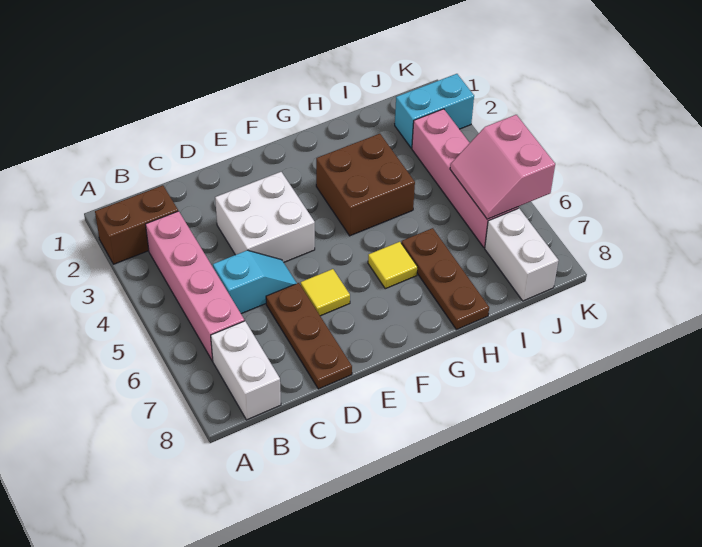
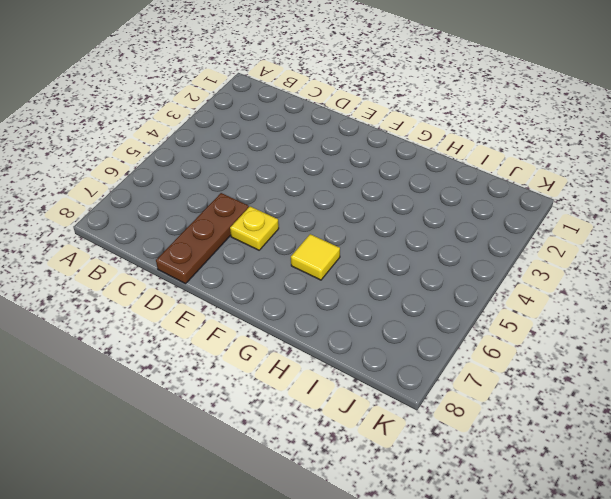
yellow 1x1 plate [230,206,279,250] -> yellow 1x1 tile [301,269,350,316]
none -> brown 1x2 brick [95,185,178,264]
none -> pink 1x4 brick [146,211,244,361]
none -> white 1x2 brick [211,321,281,420]

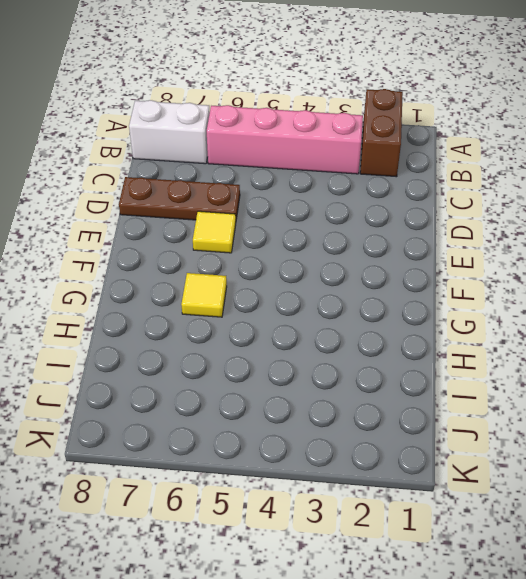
none -> cyan 1x2 slope [213,250,297,314]
none -> white 2x2 brick [215,172,315,262]
none -> brown 2x2 brick [316,134,415,236]

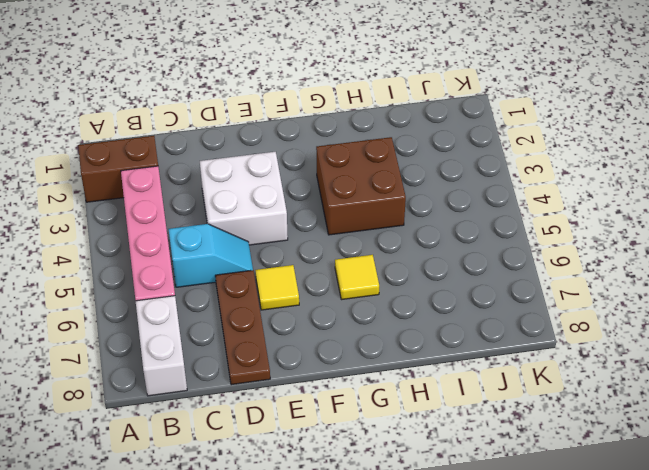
none -> brown 1x3 plate [401,228,489,330]
none -> cyan 1x2 brick [395,74,474,148]
none -> pink 1x4 brick [412,109,518,248]

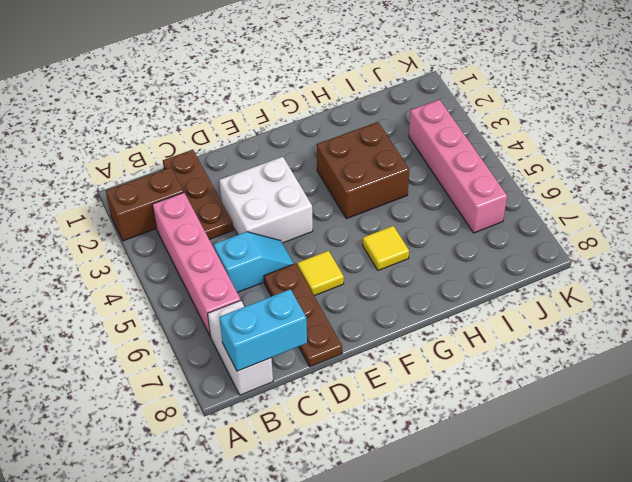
cyan 1x2 brick [219,289,307,371] -> cyan 1x2 brick moved to [395,74,474,148]
brown 1x3 plate [163,150,233,239] -> brown 1x3 plate moved to [401,228,489,330]
none -> white 1x2 brick [485,208,559,301]
none -> pink 2x2 slope [450,115,555,219]

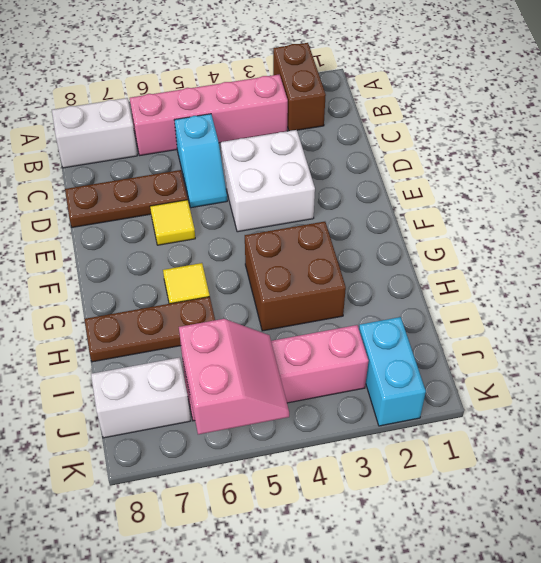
pink 2x2 slope [179,319,289,434] -> pink 2x2 slope turned to [450,115,555,219]

